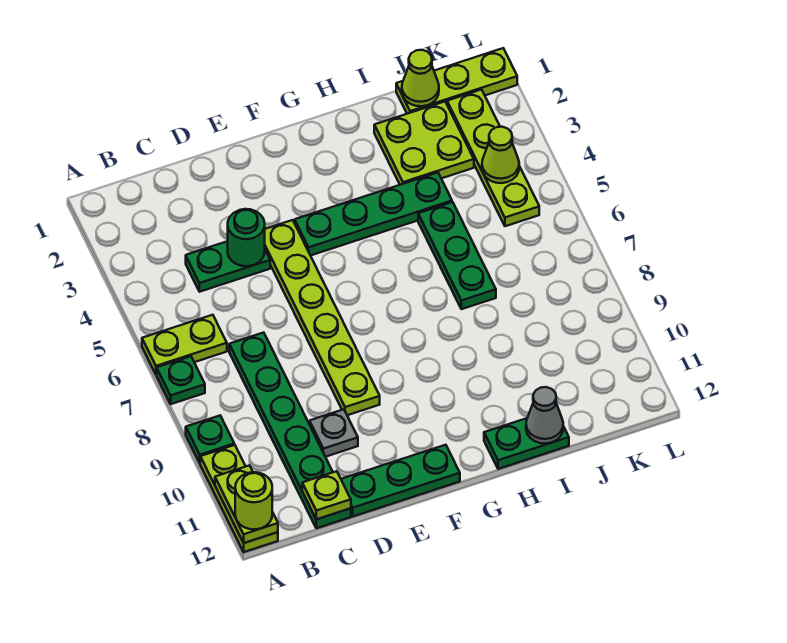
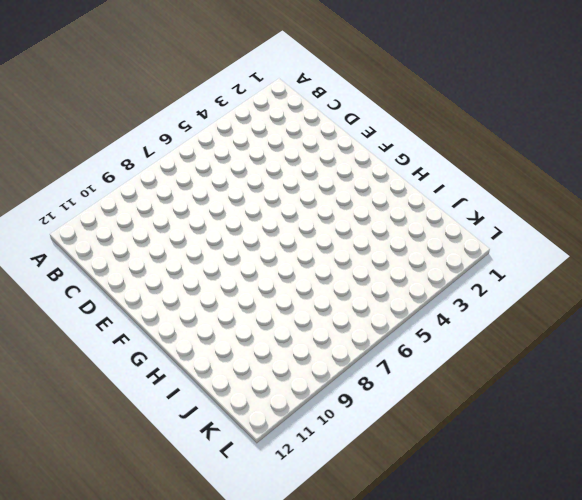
none -> lime 1x2 plate [142,315,227,375]
none -> green 1x1 plate [157,356,205,404]
none -> green 1x1 plate [186,416,234,463]

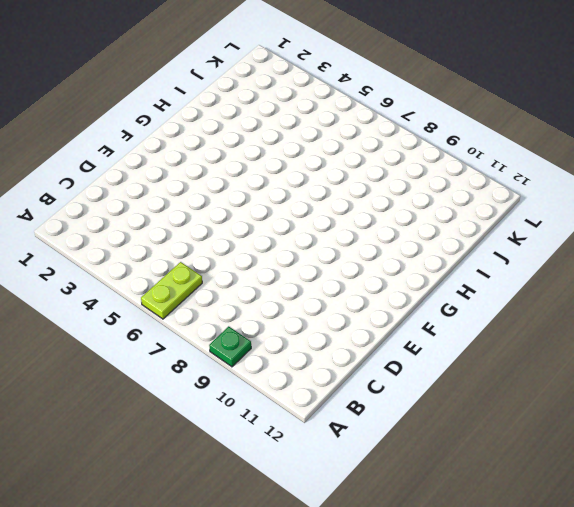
none -> green 1x1 plate [157,356,205,404]
none -> lime 1x3 plate [200,445,278,552]
none -> green 1x2 plate [186,241,270,292]

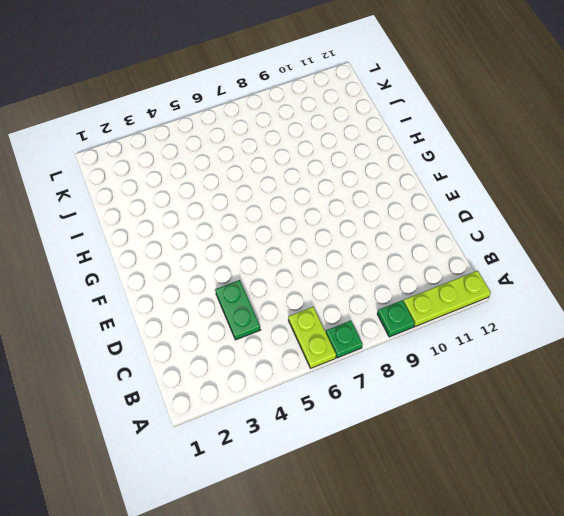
none -> green 1x6 plate [229,333,351,528]
none -> grey 1x1 plate [309,409,358,457]
none -> green 1x3 plate [341,445,460,516]

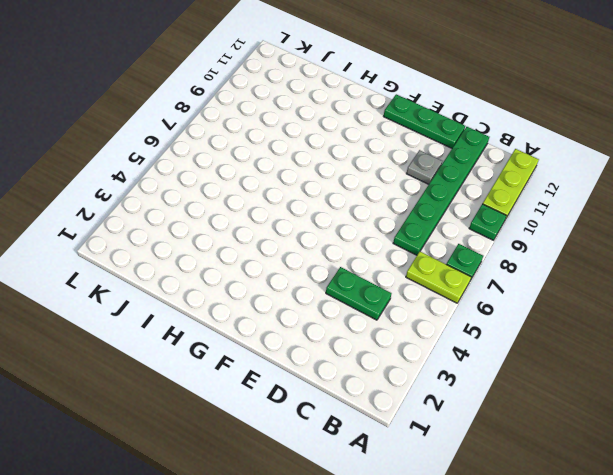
none -> lime 1x6 plate [265,220,380,415]
none -> green 1x4 plate [295,173,452,256]
none -> green 1x2 plate [484,418,569,469]

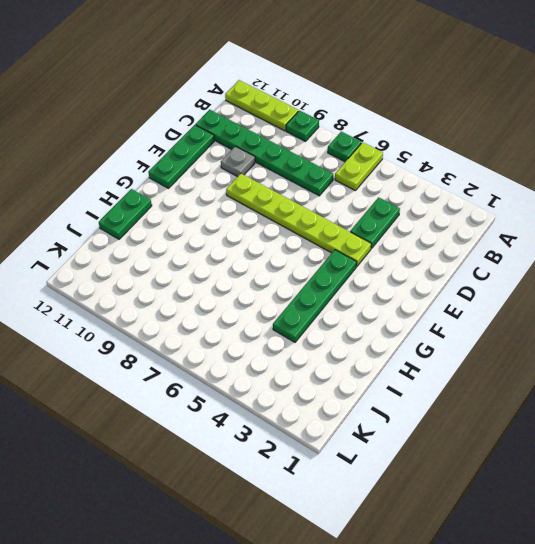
none -> lime 2x2 plate [374,102,474,185]
none -> green 1x3 plate [418,202,496,309]
none -> lime 1x3 plate [396,48,517,114]

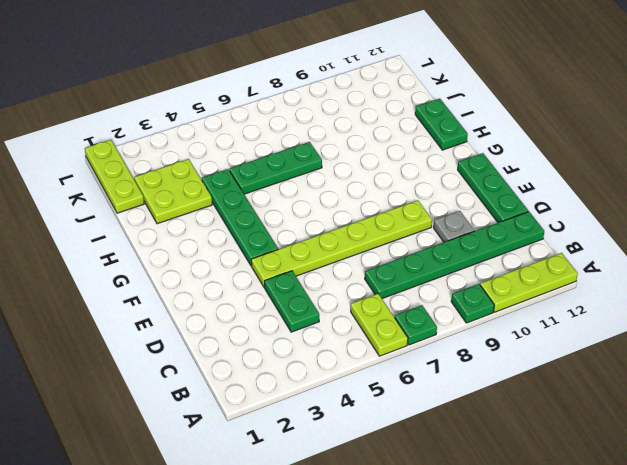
none -> lime 1x4 plate [447,90,539,226]
none -> lime 1x2 plate [215,465,278,543]
none -> lime 1x1 plate [302,471,351,519]

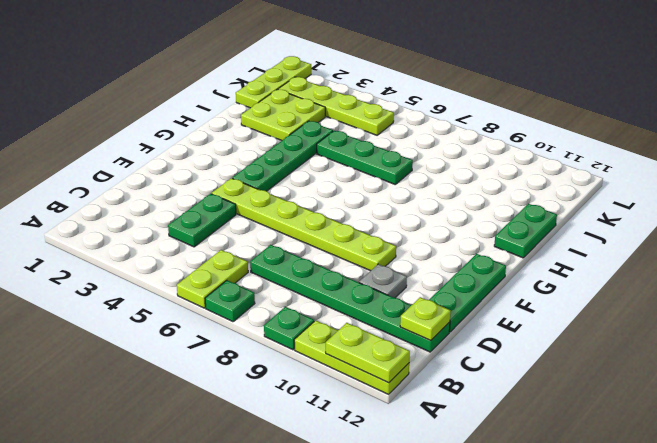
none -> green 1x1 round brick [228,209,265,266]
none -> grey 1x1 cone [526,387,563,444]
none -> lime 1x1 cone [402,50,439,106]

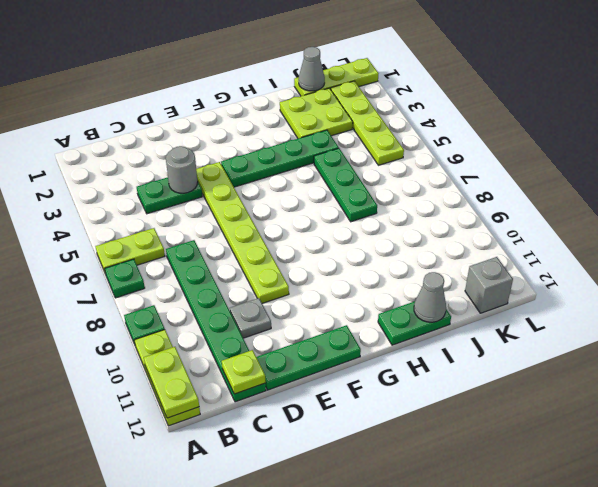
grey 1x1 round brick [166,146,198,193] -> green 1x1 round brick [228,209,265,266]
grey 1x1 cone [299,47,325,91] -> lime 1x1 cone [402,50,439,106]
grey 1x1 brick [465,257,513,313] -> none
none -> lime 1x1 cone [482,127,519,183]
none -> lime 1x1 round brick [235,472,272,529]

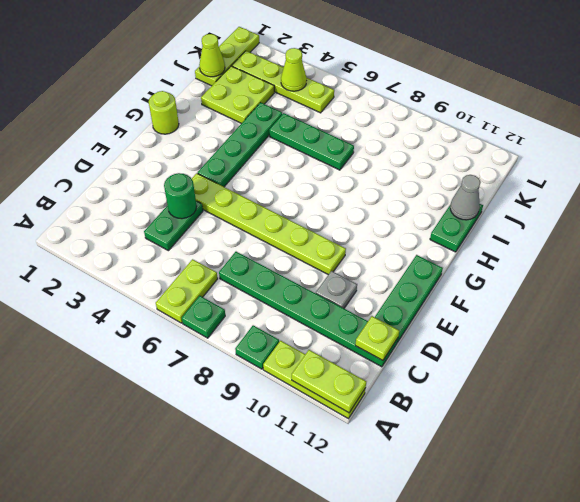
lime 1x1 round brick [149,91,179,134] -> lime 1x1 round brick moved to [235,472,272,529]

